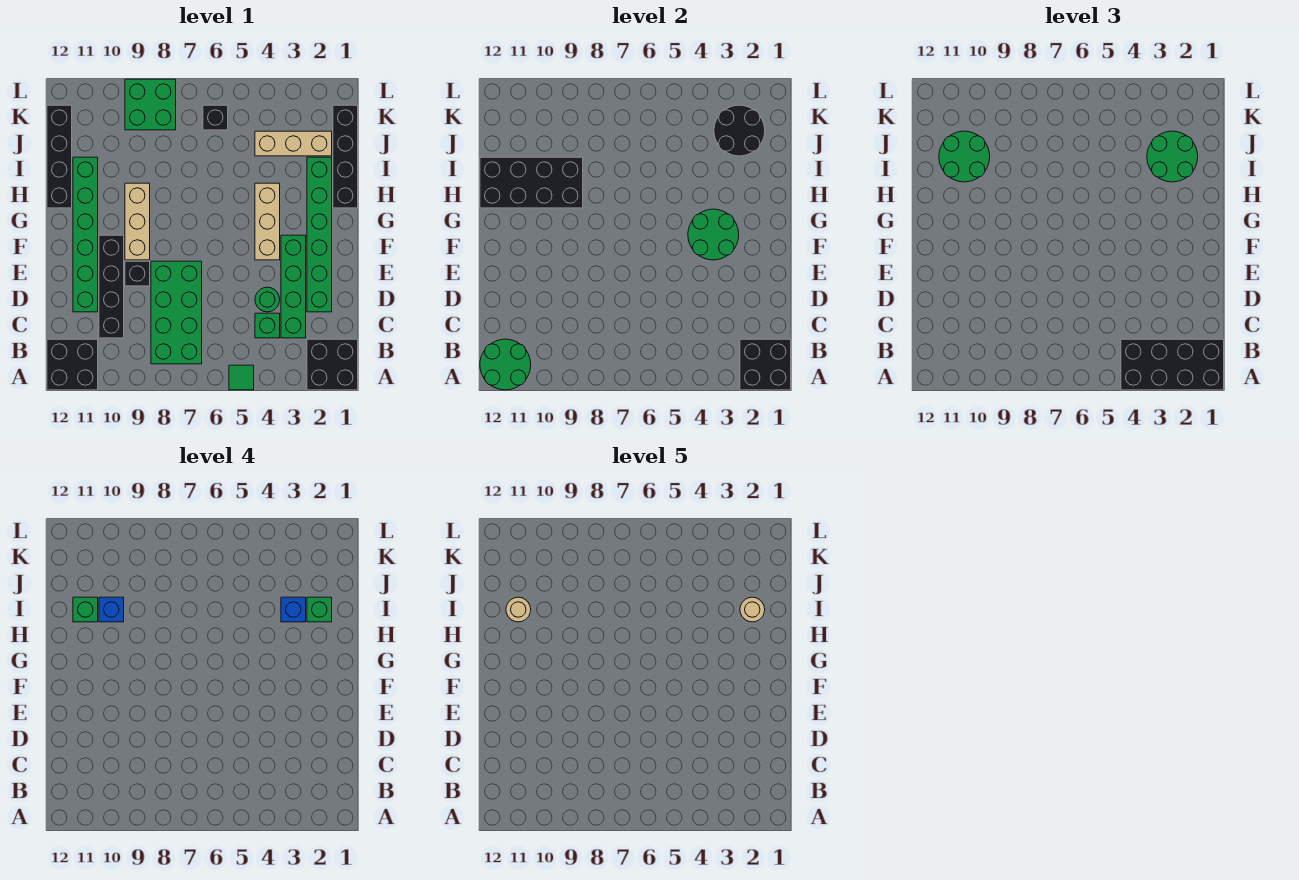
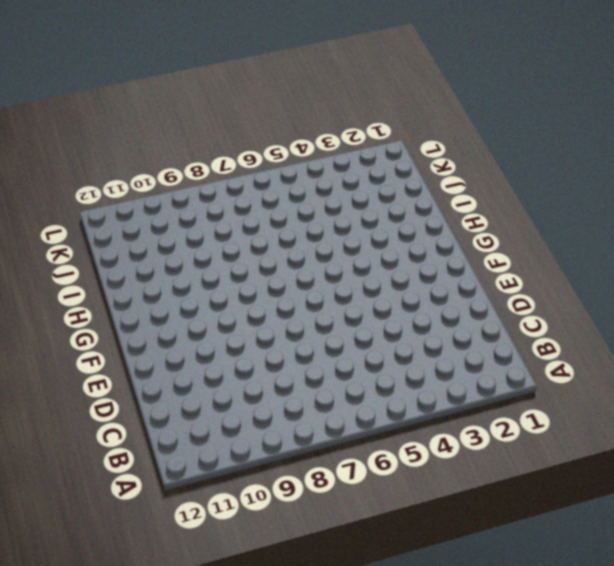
none -> black 2x2 brick [307,339,358,390]
none -> green 1x1 tile [229,365,254,390]
none -> black 2x2 brick [47,339,98,390]
none -> green 2x4 brick [151,261,202,364]

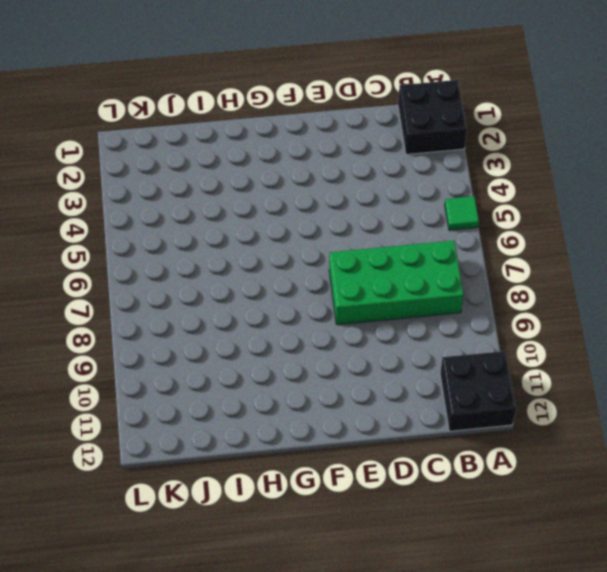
none -> green 1x4 brick [281,235,306,338]
none -> green 1x1 brick [255,313,280,338]
none -> black 1x4 brick [99,235,124,338]
none -> green 1x6 brick [307,157,332,312]

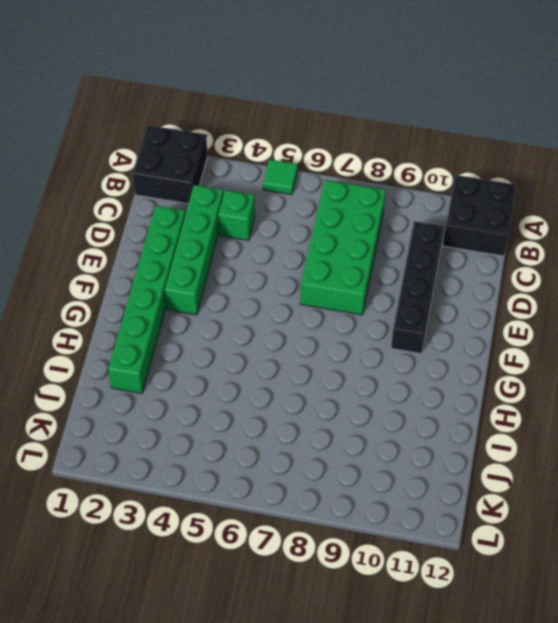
none -> green 1x1 round brick [255,287,280,312]
none -> green 1x6 brick [73,157,98,312]
none -> black 1x1 brick [125,261,150,286]
none -> tan 1x3 brick [255,183,280,260]

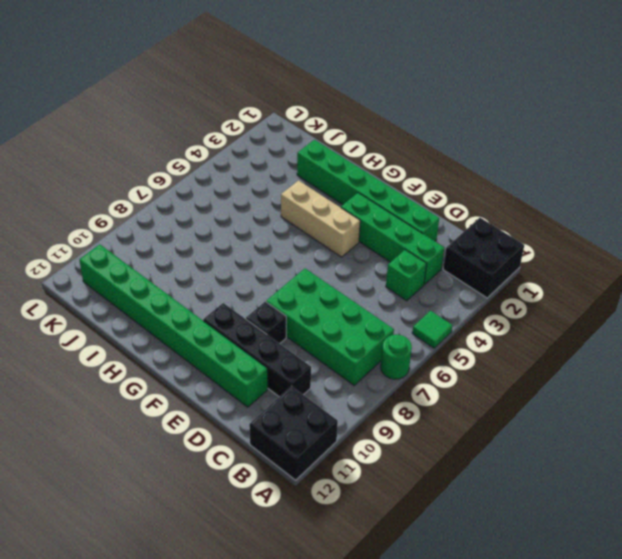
green 1x1 round brick [381,335,412,379] -> green 1x1 round brick moved to [255,287,280,312]
green 1x8 brick [79,244,268,407] -> green 1x6 brick [73,157,98,312]
none -> tan 1x3 brick [125,183,150,260]
none -> black 1x4 brick [333,105,358,208]
none -> black 1x4 brick [47,105,72,208]
none -> tan 1x3 brick [255,131,332,156]

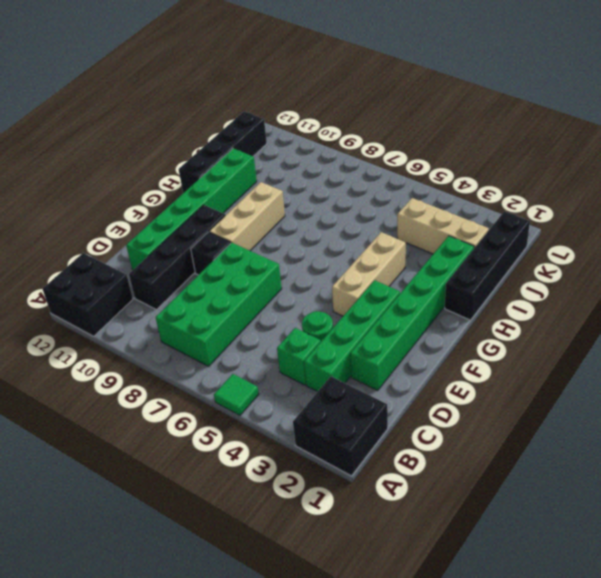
none -> black 1x1 brick [203,105,228,130]
none -> green 2x2 brick [125,79,176,130]
none -> black 2x2 brick [740,339,791,390]
none -> green 2x2 round brick [480,339,531,390]

